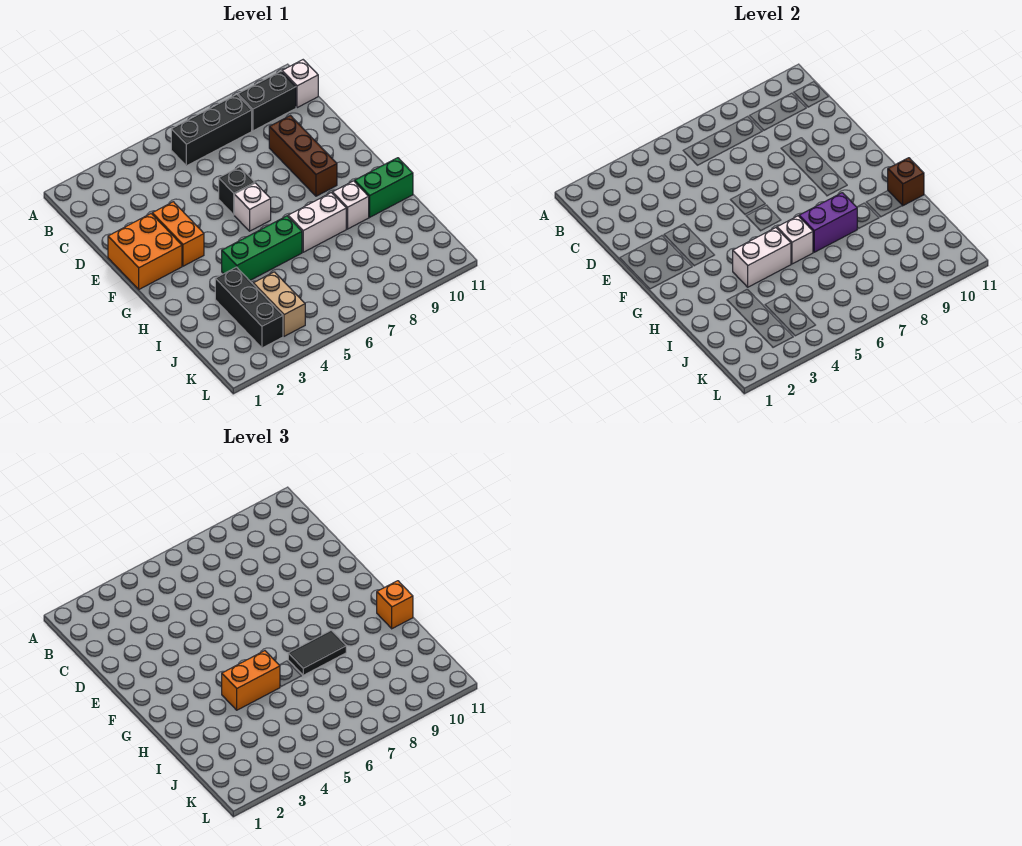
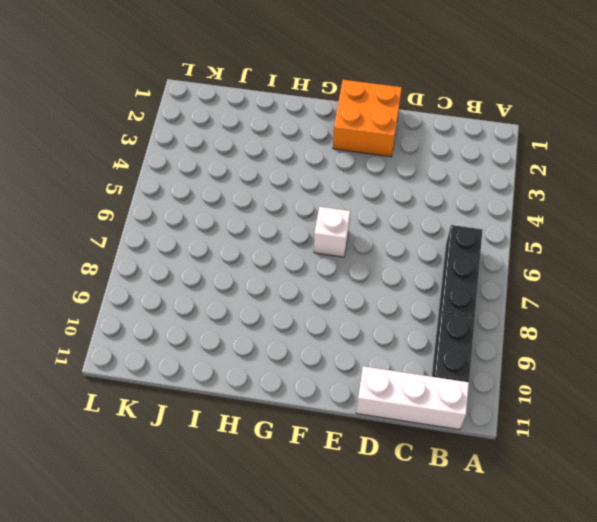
white 1x3 brick [356,366,469,430] -> white 1x1 brick [282,60,318,108]
none -> brown 1x3 brick [269,116,337,196]
none -> orange 1x2 brick [152,202,204,266]
none -> black 1x1 brick [219,167,255,215]

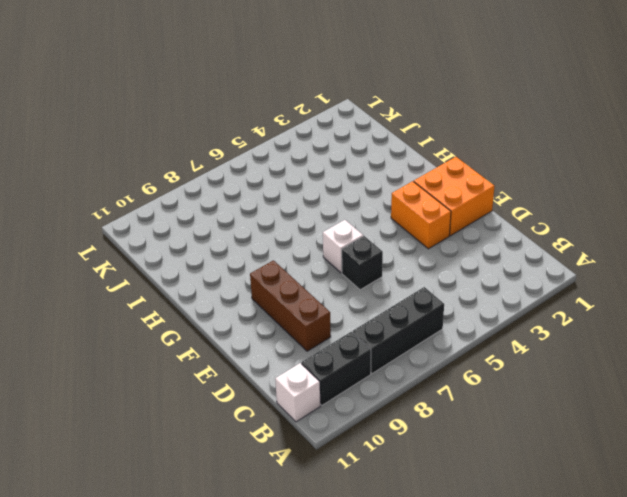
none -> green 1x3 brick [222,216,302,281]
none -> white 1x2 brick [288,193,346,252]
none -> white 1x1 brick [332,181,369,229]

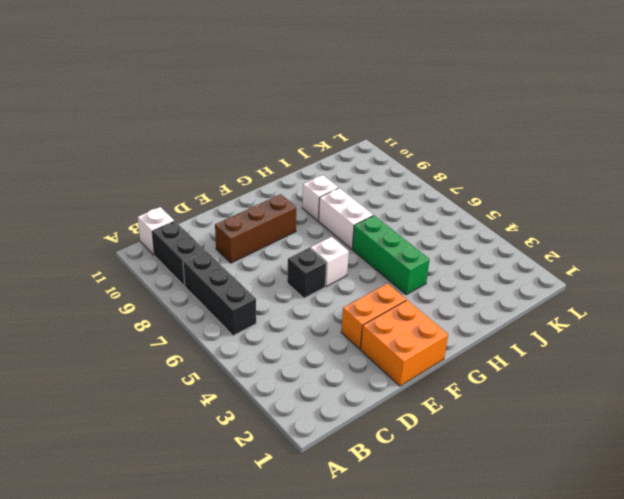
none -> green 1x2 brick [355,158,413,217]
none -> black 1x3 brick [215,267,283,348]
none -> tan 1x2 brick [253,272,305,336]

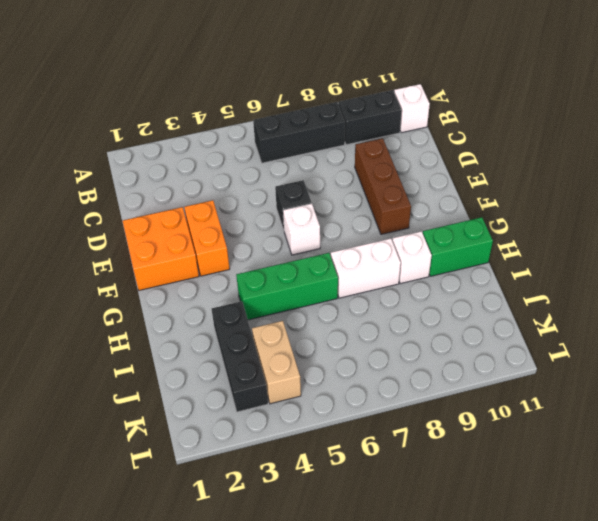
none -> white 1x2 brick [733,228,791,287]
none -> white 1x1 brick [777,216,813,264]
none -> purple 1x2 brick [799,193,857,252]

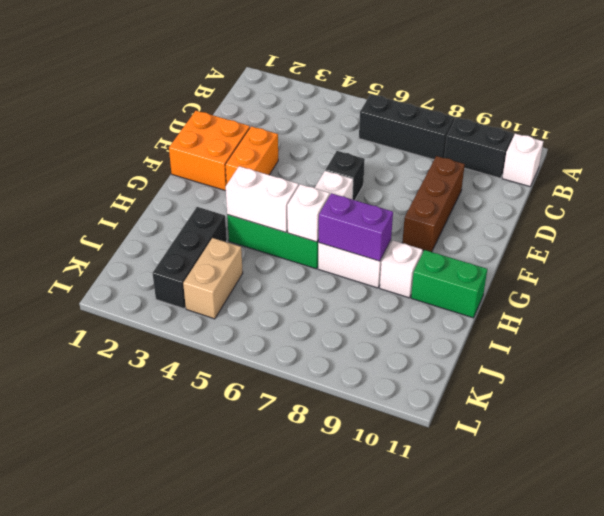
none -> brown 1x1 brick [888,158,924,206]
none -> orange 1x2 brick [222,651,280,710]
none -> black 1x2 tile [288,630,346,675]

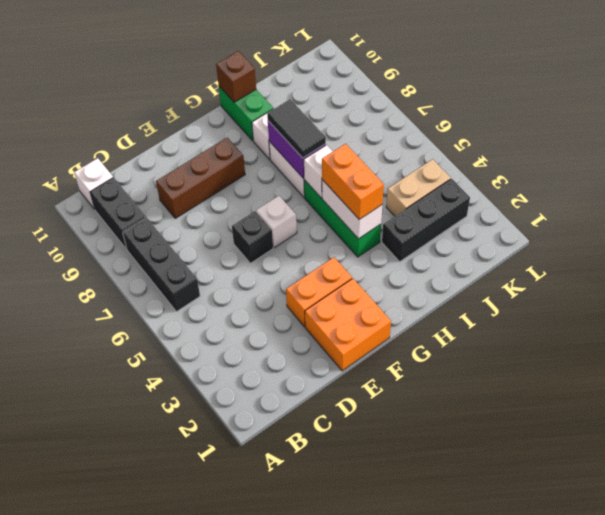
none -> orange 1x1 brick [377,581,413,629]

